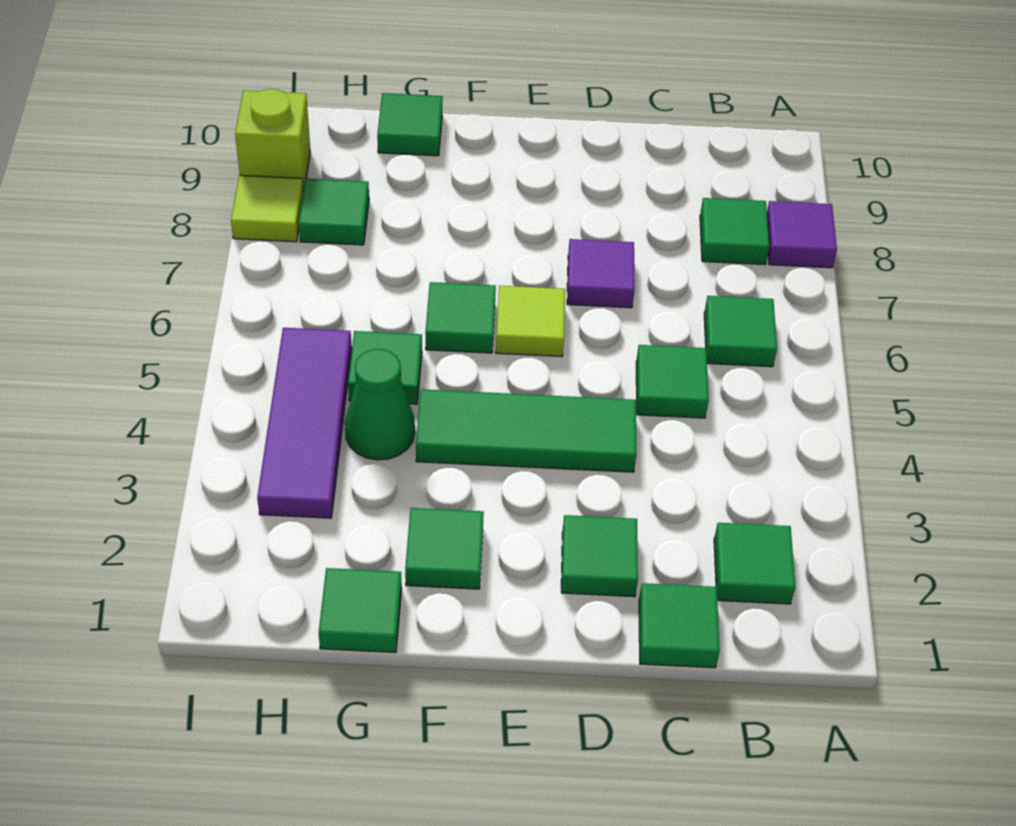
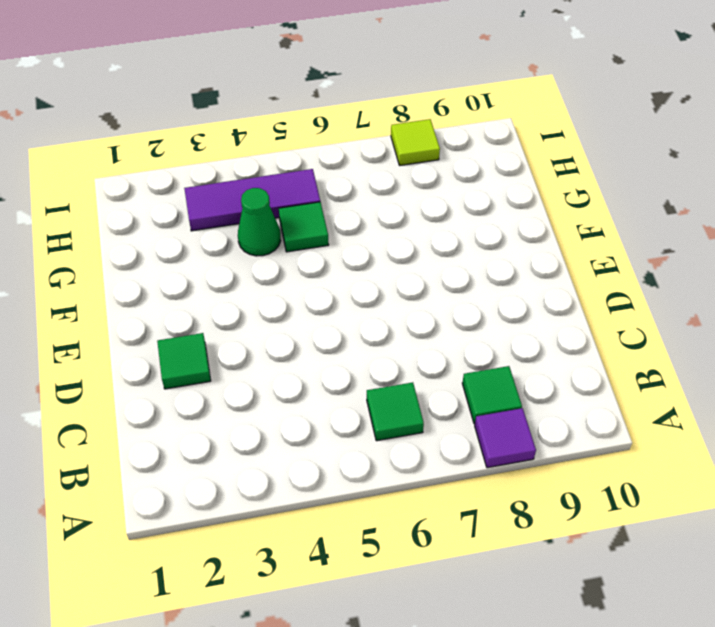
none -> green 1x1 tile [714,523,795,604]
none -> green 1x1 tile [639,583,720,668]
none -> green 1x1 tile [636,345,709,418]

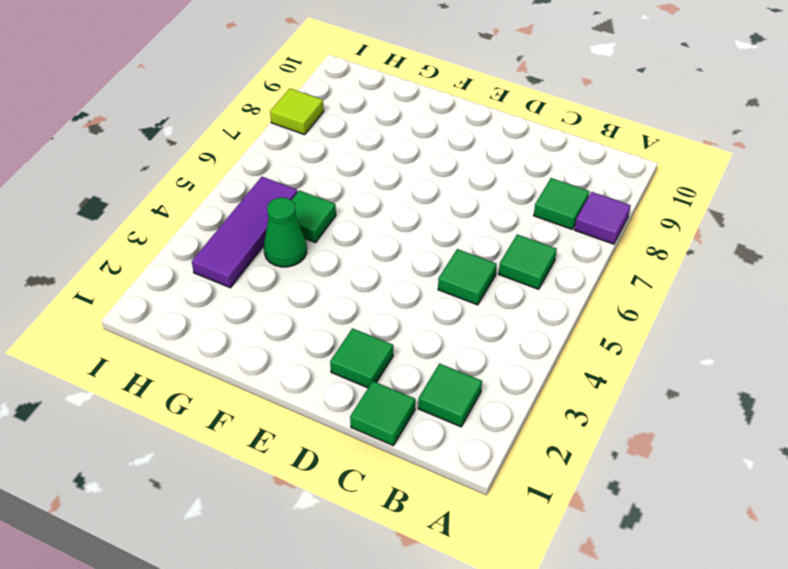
none -> green 1x3 tile [416,389,636,472]
none -> purple 1x1 tile [567,239,635,308]
none -> lime 1x1 tile [496,286,565,357]

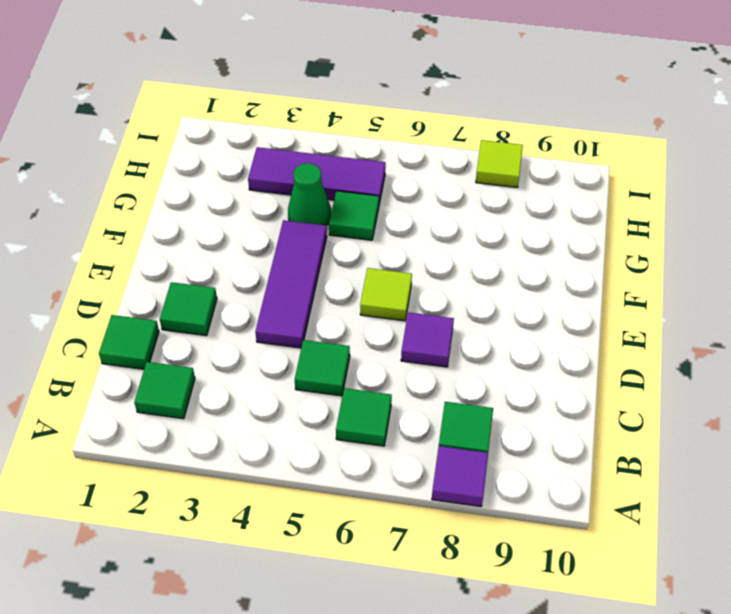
purple 1x3 tile [255,220,327,348] -> green 1x3 tile [416,389,636,472]
none -> green 1x1 tile [405,508,484,589]
none -> green 1x1 tile [425,282,496,353]
none -> green 1x1 tile [319,568,402,652]

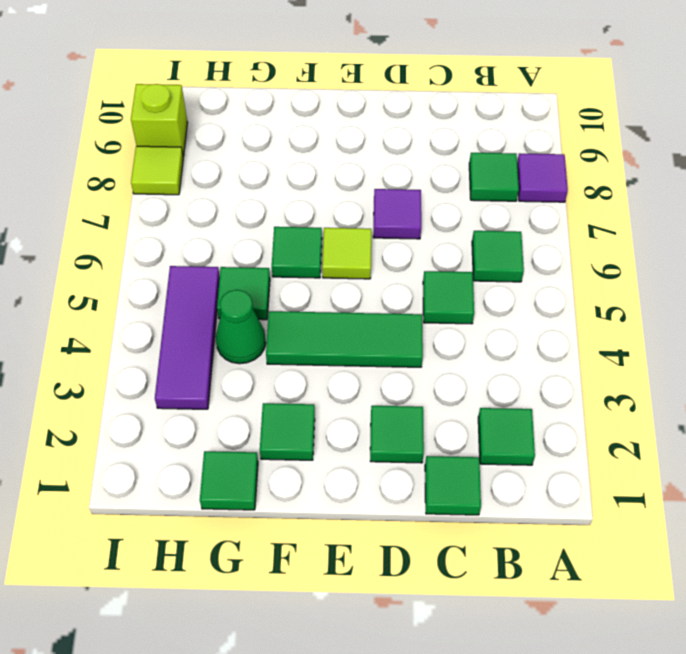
none -> green 1x1 tile [377,93,443,156]
none -> green 1x1 tile [299,179,369,245]

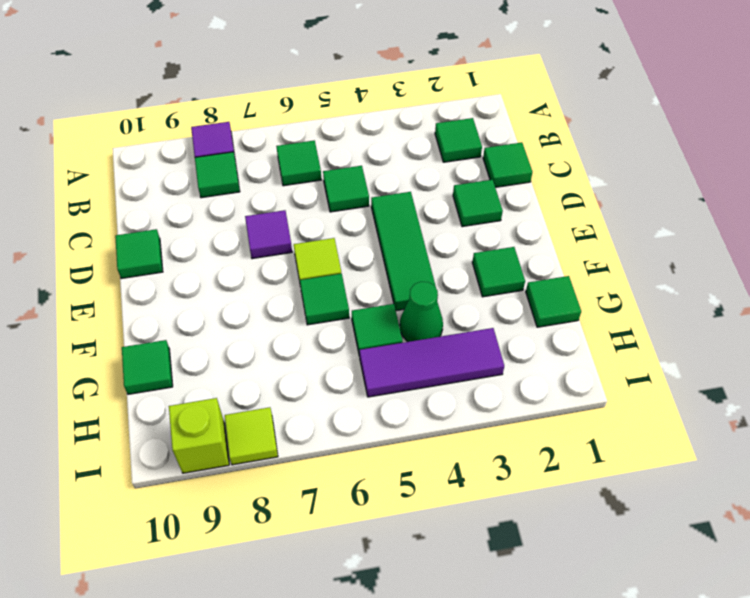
green 1x1 tile [115,229,163,279] -> green 1x1 tile moved to [299,179,369,245]

